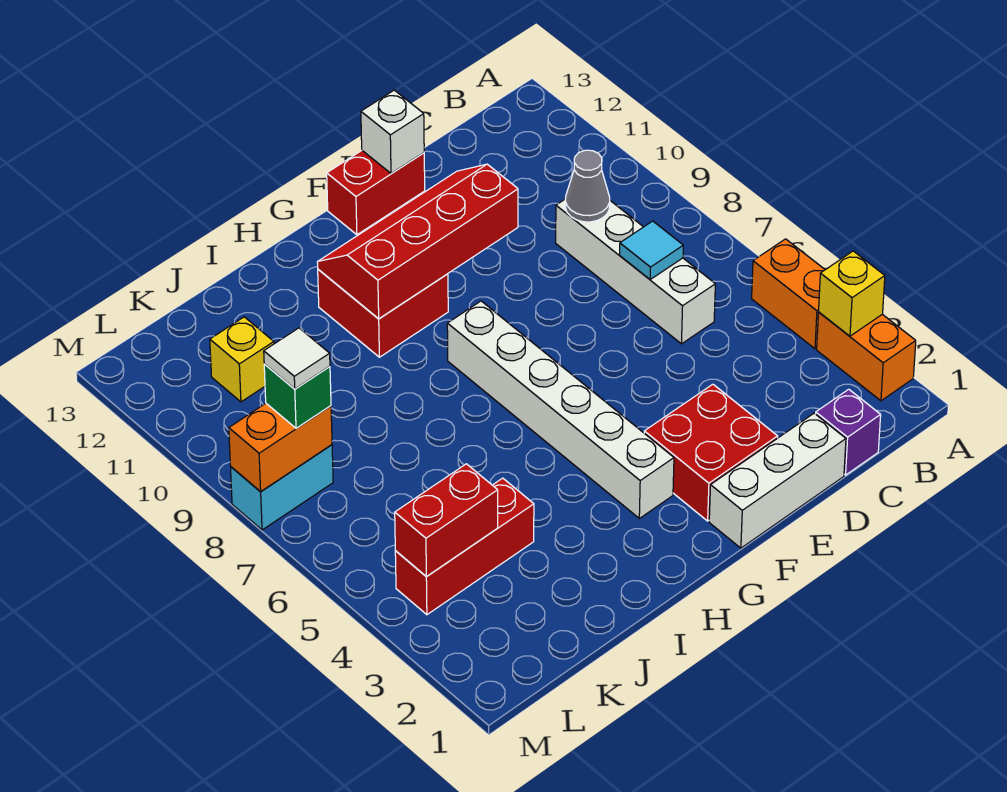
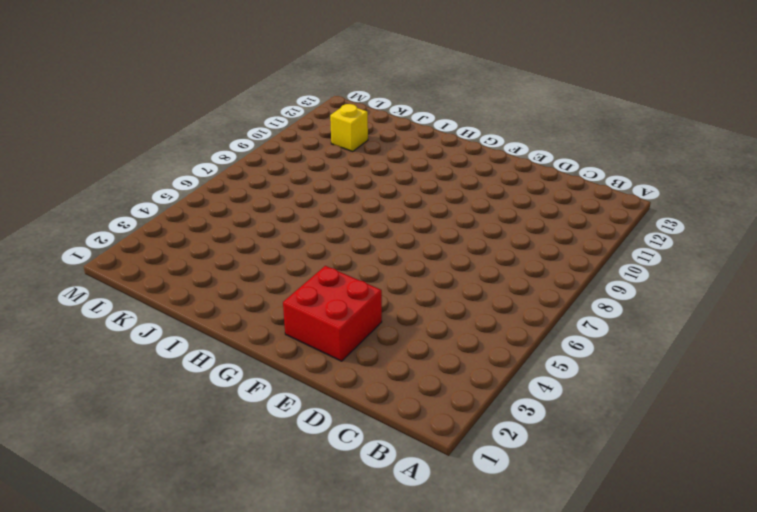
none -> orange 1x2 brick [817,312,916,401]
none -> orange 1x2 brick [752,239,825,349]
none -> purple 1x1 brick [816,389,881,475]

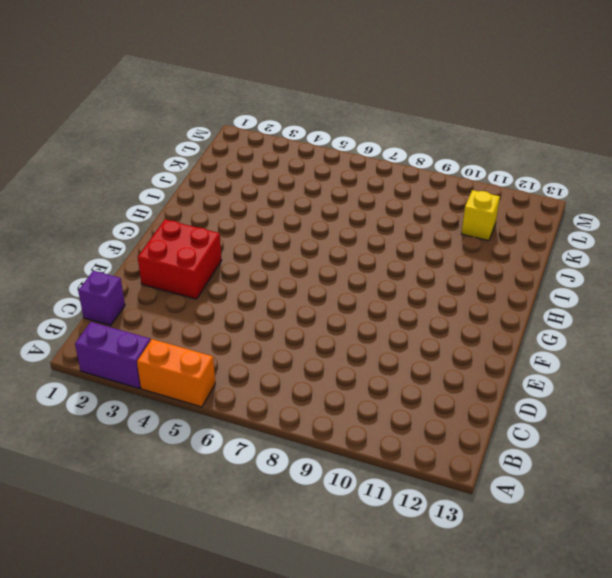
purple 1x2 brick [75,322,150,388] -> orange 1x2 brick [817,312,916,401]
none -> white 1x4 brick [556,200,715,344]
none -> white 1x3 brick [709,413,846,548]
none -> red 1x2 brick [327,151,425,235]

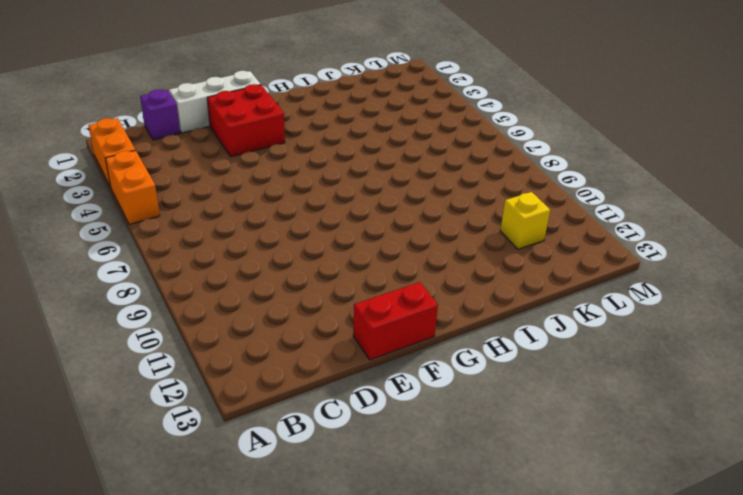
none -> white 1x4 brick [556,200,715,344]
none -> white 1x6 brick [447,301,674,518]
none -> red 2x2 brick [318,269,448,357]

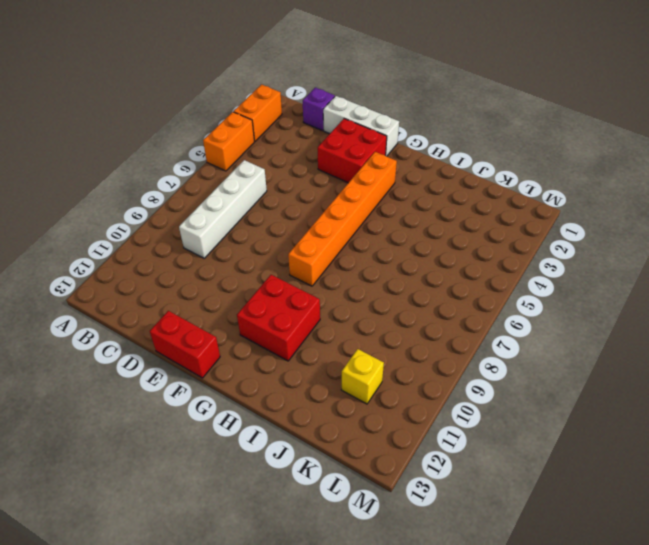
orange 1x6 brick [288,152,397,286] -> white 1x6 brick [447,301,674,518]
none -> red 1x3 brick [395,478,534,615]
none -> cyan 1x2 brick [231,445,333,530]
none -> yellow 1x1 brick [819,251,885,336]

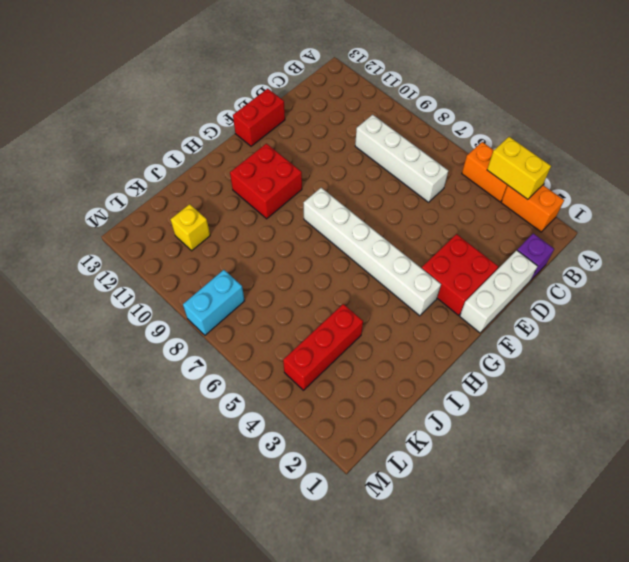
yellow 1x2 brick [487,137,551,199] -> yellow 1x1 brick [819,251,885,336]
none -> cyan 1x1 tile [620,221,683,279]
none -> grey 1x1 cone [565,150,610,222]
none -> red 2x4 slope [317,164,518,319]

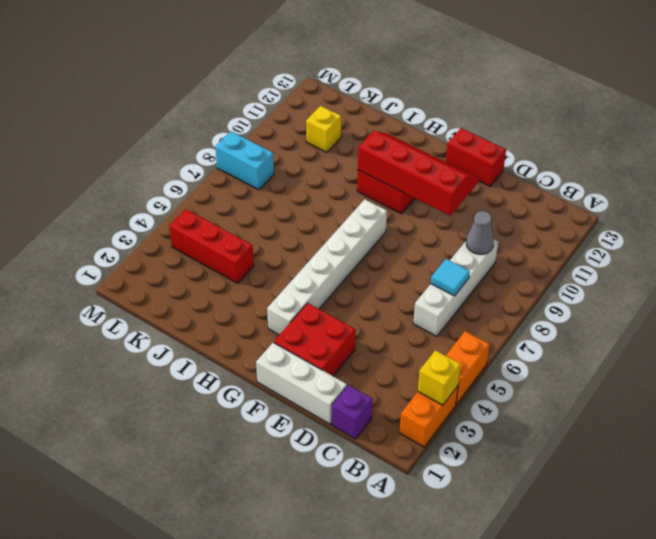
none -> white 1x1 brick [361,90,424,174]
none -> red 1x2 brick [395,464,498,576]
none -> orange 1x2 brick [229,404,332,492]

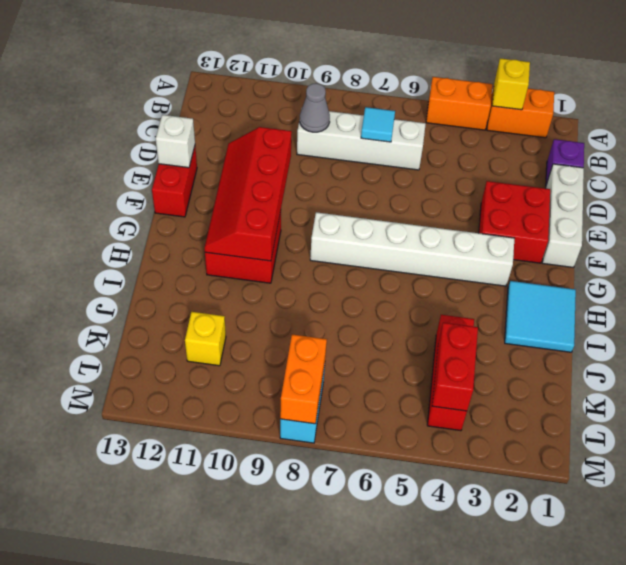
cyan 2x2 tile [505,281,576,352] -> none
none -> green 1x1 brick [264,364,331,428]
none -> white 1x1 tile [264,328,330,389]

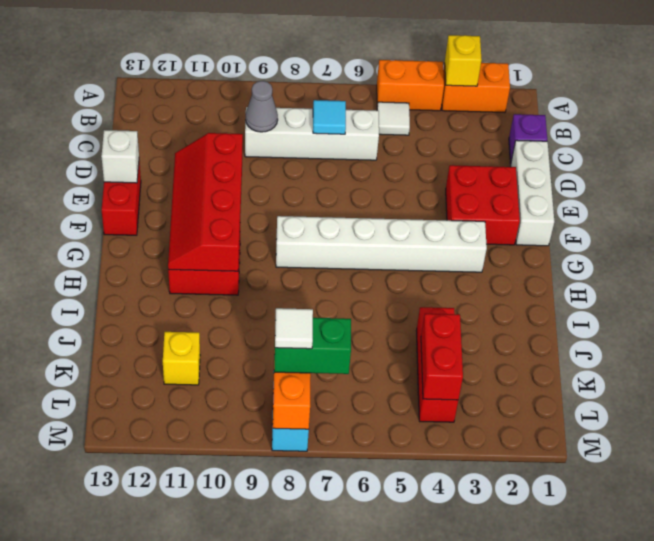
white 1x1 tile [377,102,410,135] -> none
green 1x2 brick [274,318,351,374] -> green 1x1 brick [264,364,331,428]

